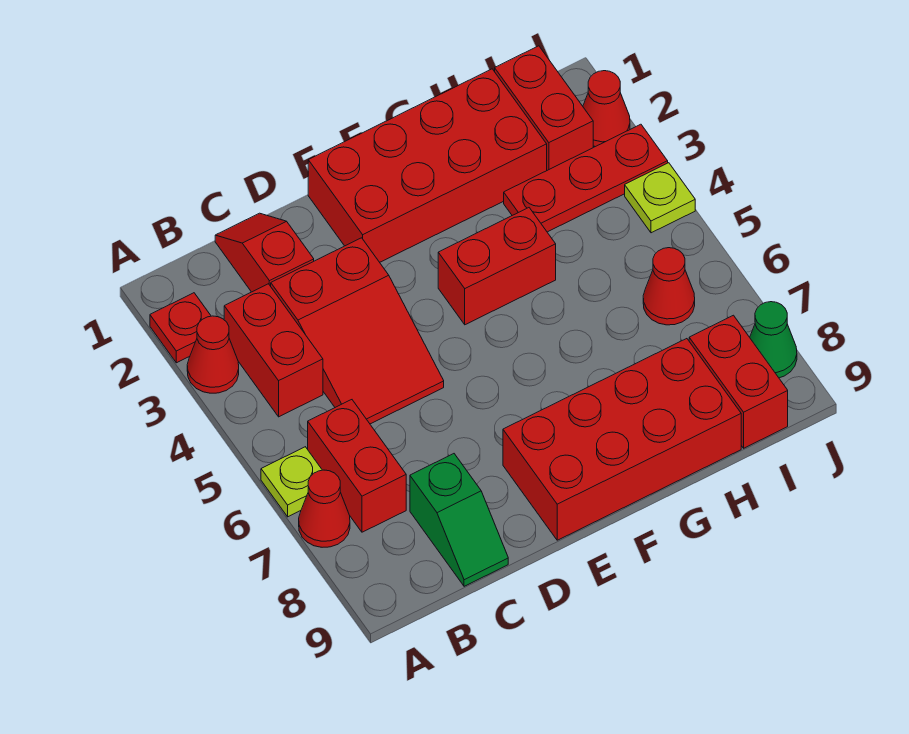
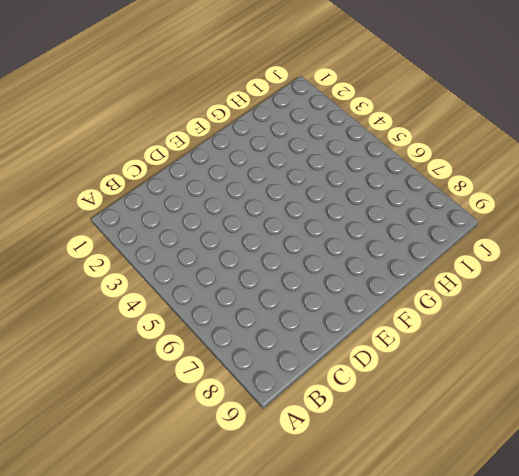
none -> red 1x1 plate [150,293,211,363]
none -> red 1x1 cone [187,316,239,393]
none -> lime 1x1 plate [261,447,322,517]

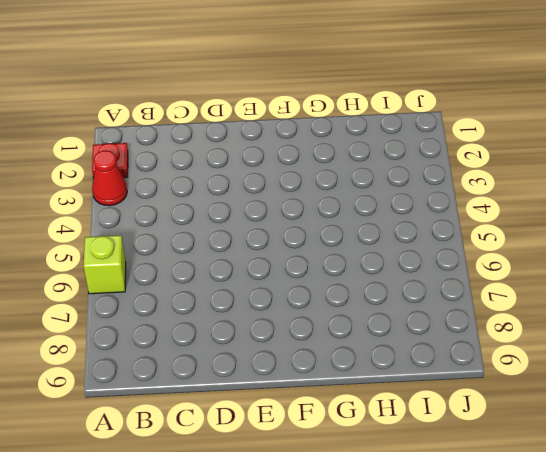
lime 1x1 brick [84,235,126,294] -> lime 1x1 plate [261,447,322,517]
none -> red 1x1 cone [299,470,350,547]
none -> red 1x2 brick [224,284,323,417]
none -> red 1x2 brick [308,400,406,532]

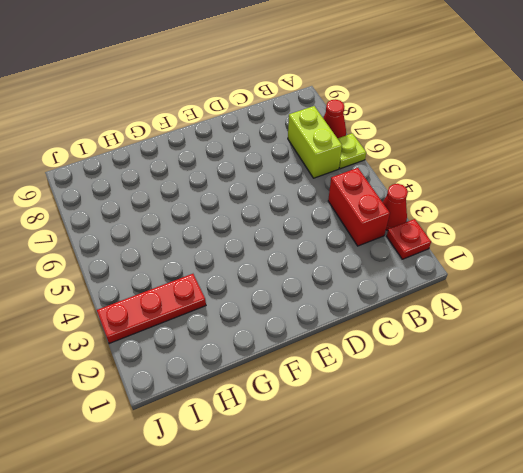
lime 1x2 brick [288,106,342,178] -> red 1x2 brick [308,400,406,532]
none -> red 1x2 slope [215,213,314,292]
none -> red 2x3 slope [271,238,444,424]
none -> green 1x2 slope [410,454,508,586]

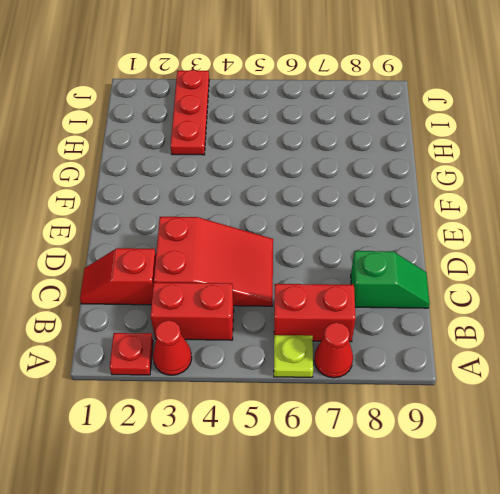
none -> red 2x4 brick [308,69,547,262]
none -> red 2x4 brick [503,339,741,540]
none -> red 1x2 brick [438,208,556,325]

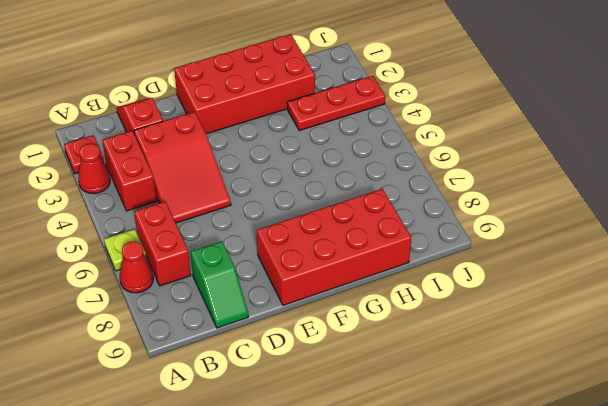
none -> red 1x2 brick [438,208,556,325]
none -> red 1x2 brick [495,46,593,170]
none -> red 1x1 cone [643,248,695,325]

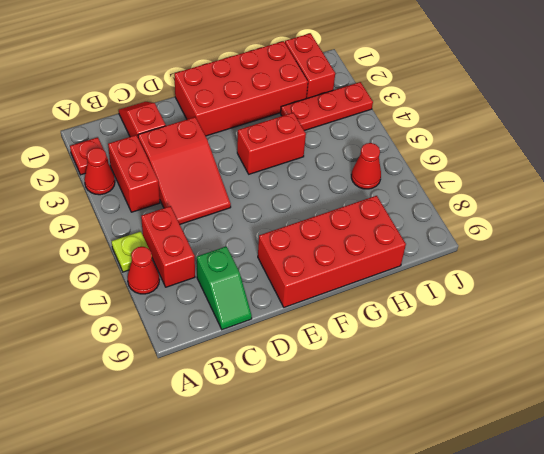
none -> red 1x2 brick [689,315,788,448]
none -> red 1x1 cone [583,71,630,147]
none -> lime 1x1 plate [625,163,695,233]

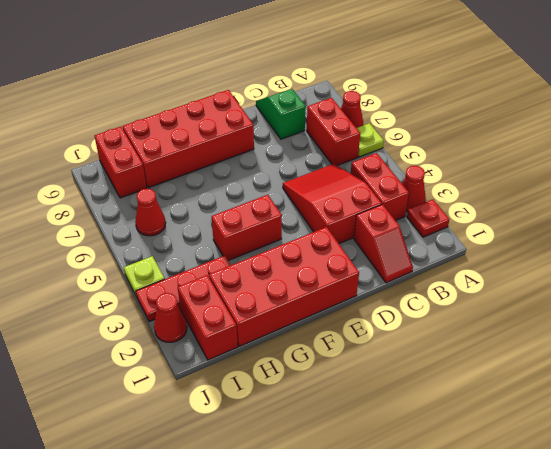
none -> green 1x1 cone [750,302,797,378]

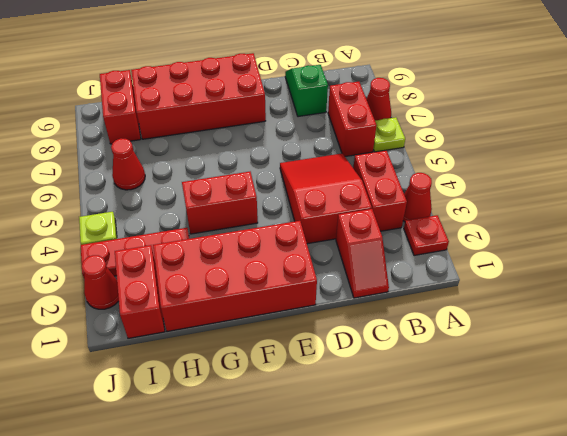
none -> green 1x1 cone [750,302,797,378]

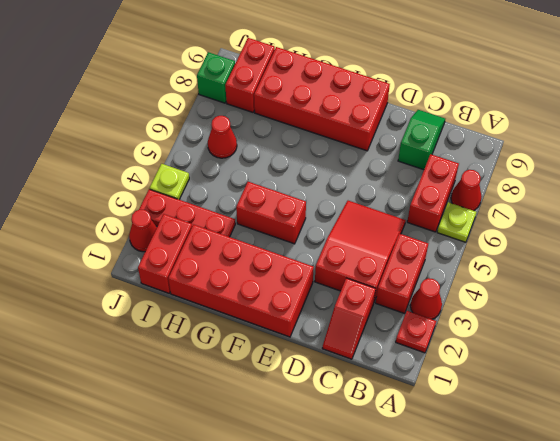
green 1x1 brick [197,52,235,103] -> green 1x1 cone [750,302,797,378]

